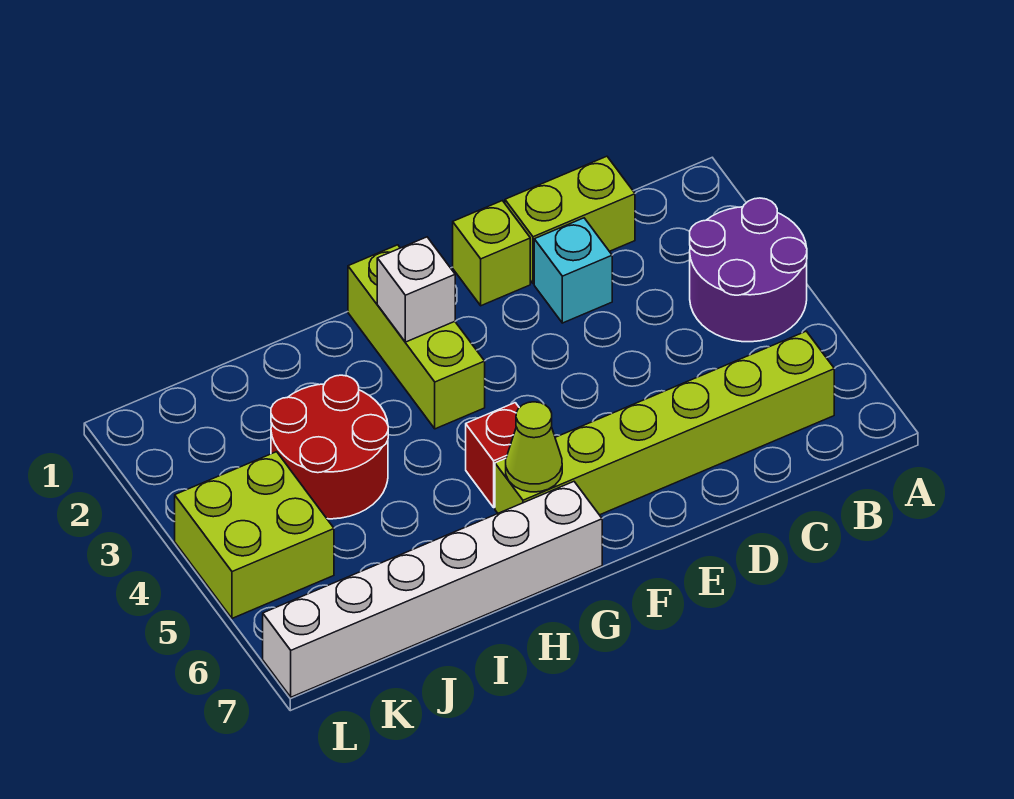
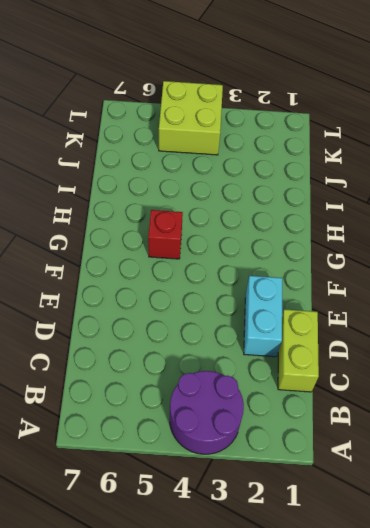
cyan 1x2 brick [244,276,282,357] -> cyan 1x1 brick [534,218,612,323]
none -> lime 1x6 brick [495,331,834,515]
none -> lime 1x1 brick [453,201,530,306]
none -> lime 1x3 brick [348,245,485,429]

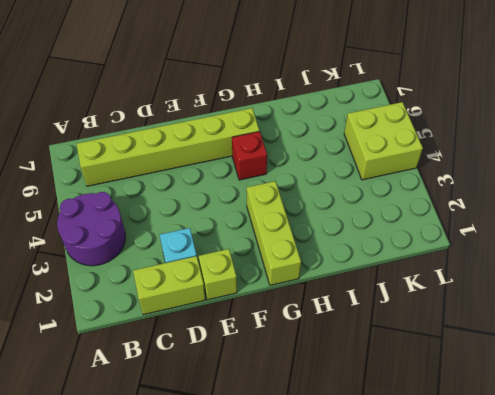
none -> white 1x6 brick [263,482,602,697]
none -> red 2x2 round brick [271,375,388,519]
none -> white 1x1 brick [377,237,455,342]

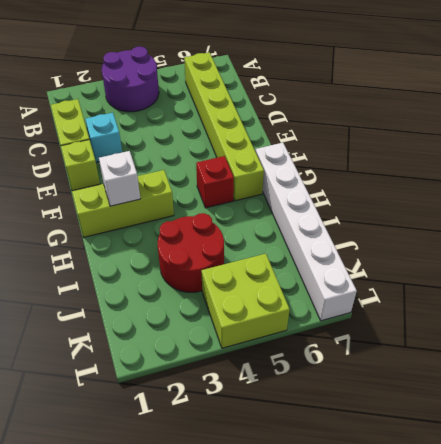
none -> lime 1x1 cone [506,402,562,492]

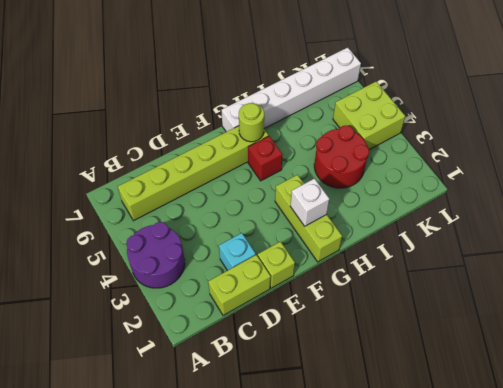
lime 1x1 round brick [239,103,264,142] -> lime 1x1 cone [506,402,562,492]

